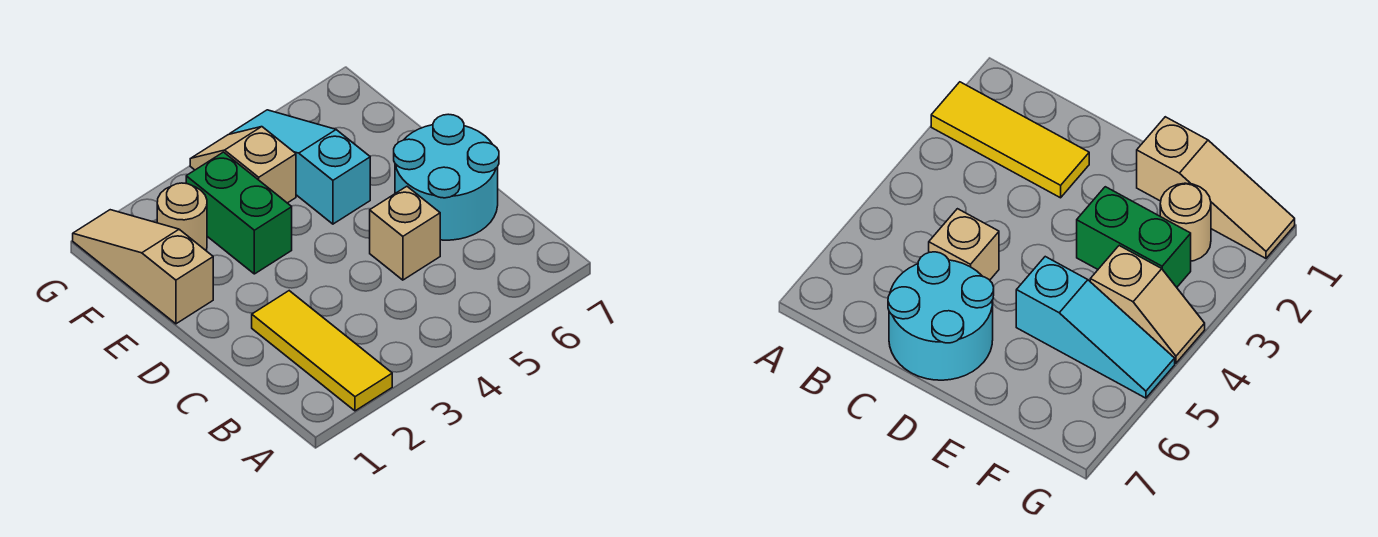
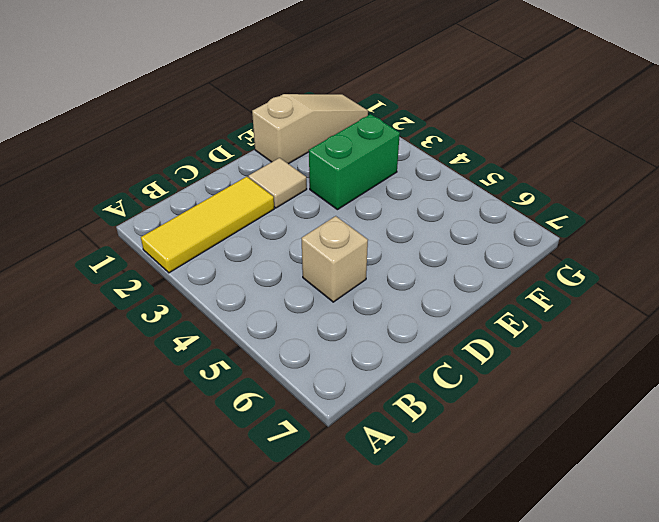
tan 1x1 tile [248,158,307,208] -> none
none -> cyan 2x2 round brick [394,114,499,240]
none -> cyan 1x3 slope [230,110,370,224]

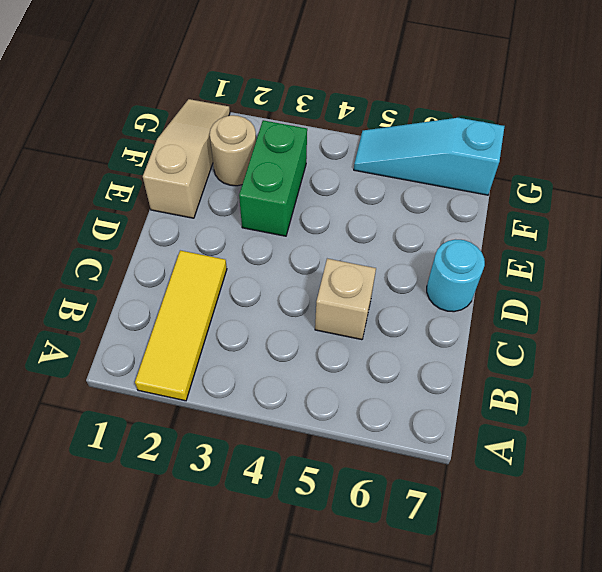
cyan 1x1 round brick [427,239,485,312] -> cyan 2x2 round brick [394,114,499,240]
cyan 1x3 slope [354,118,505,195] -> cyan 1x3 slope turned to [230,110,370,224]
none -> tan 1x2 slope [190,127,296,203]

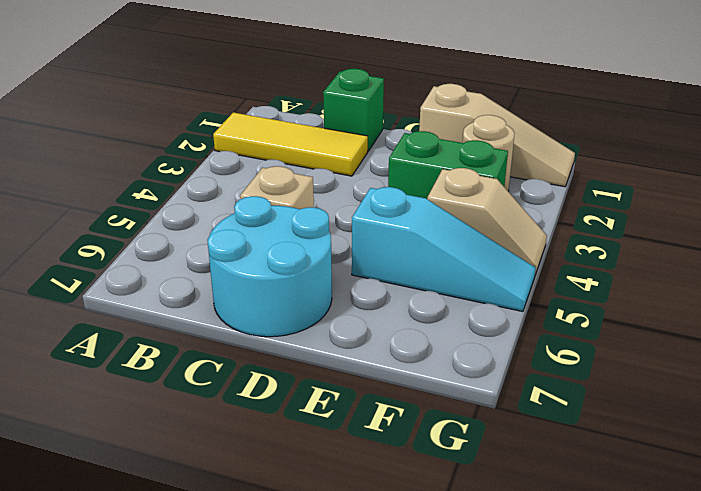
green 1x1 brick [323,69,384,151] -> none

